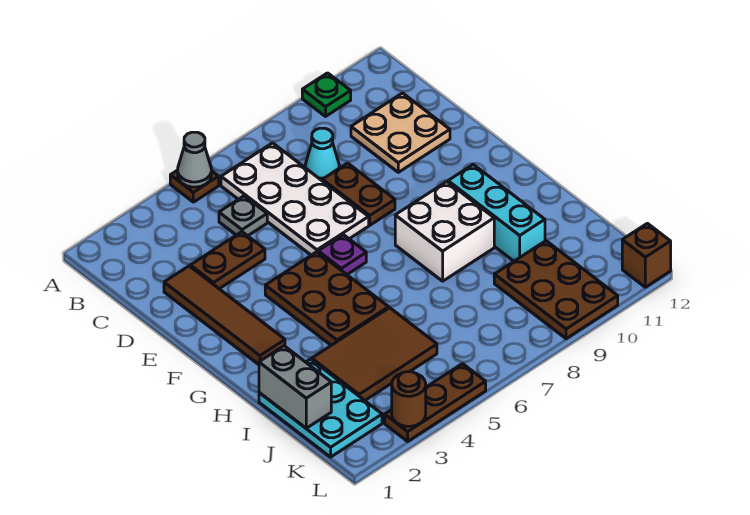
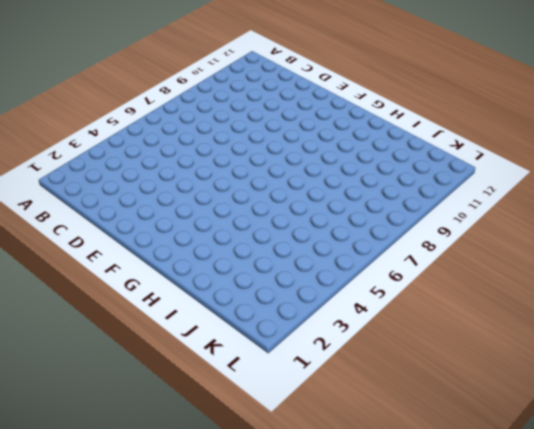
none -> brown 1x1 plate [170,170,219,202]
none -> green 1x1 plate [302,73,351,116]
none -> white 2x4 plate [221,143,369,255]

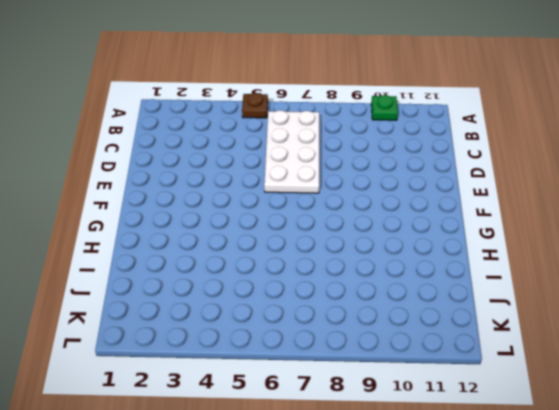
none -> grey 1x1 plate [219,196,267,236]
none -> cyan 1x1 cone [305,128,339,180]
none -> tan 2x2 plate [351,93,450,172]

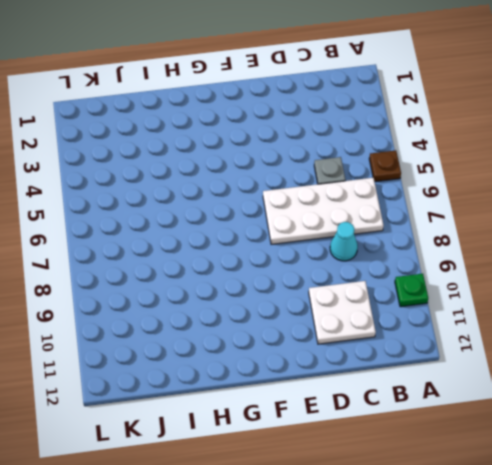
white 2x2 plate [309,281,376,344] -> tan 2x2 plate [351,93,450,172]
none -> brown 1x4 tile [164,266,285,365]
none -> brown 1x2 plate [190,232,265,289]
none -> brown 1x2 plate [322,163,395,225]

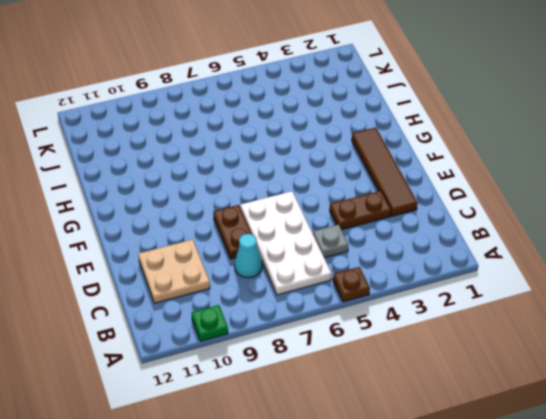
none -> brown 2x3 plate [265,252,389,345]
none -> purple 1x1 plate [318,235,366,274]
none -> white 2x2 brick [395,182,494,281]

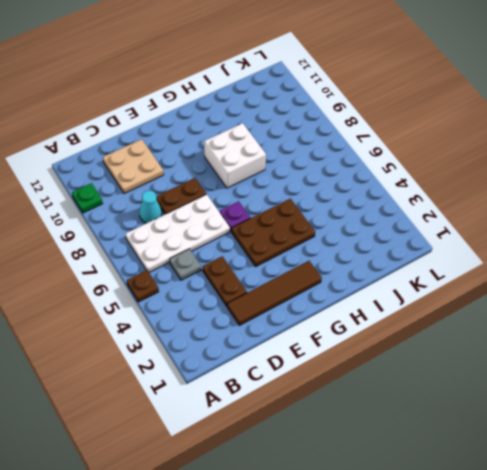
none -> cyan 1x3 brick [448,165,545,261]
none -> cyan 2x3 plate [259,359,382,457]
none -> brown 2x3 tile [312,308,437,400]

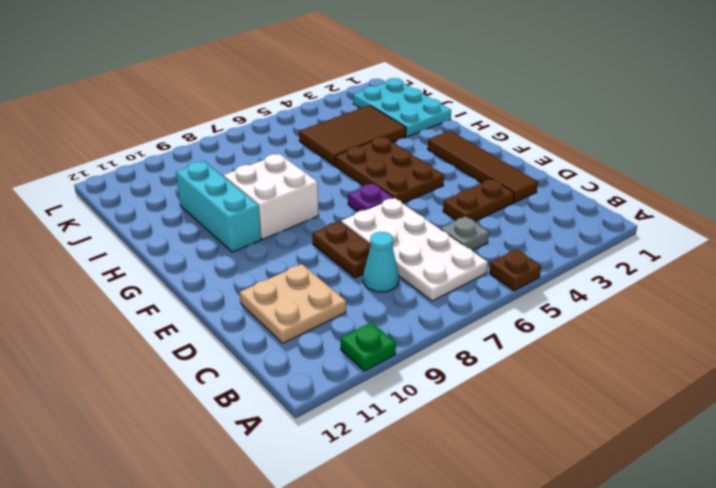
none -> brown 2x3 plate [494,241,618,339]
none -> brown 1x3 plate [385,364,486,441]
none -> brown 1x1 brick [622,223,671,287]

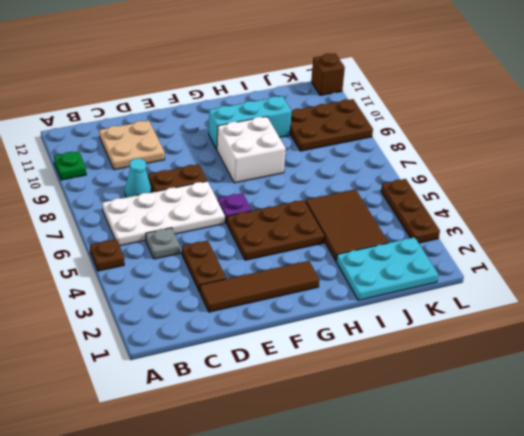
none -> grey 1x1 cone [178,132,211,187]
none -> grey 1x2 brick [259,346,331,428]
none -> brown 1x1 round brick [392,372,426,426]

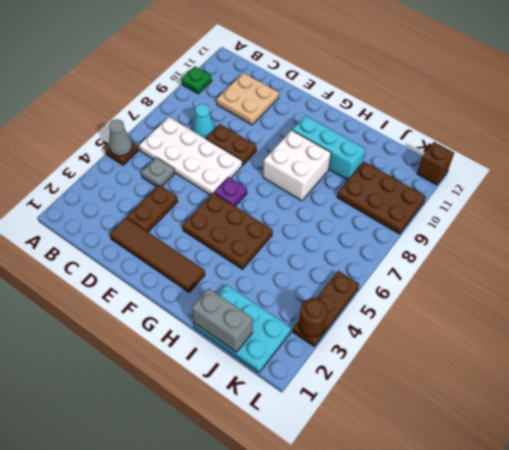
none -> brown 2x3 tile [312,308,437,400]

